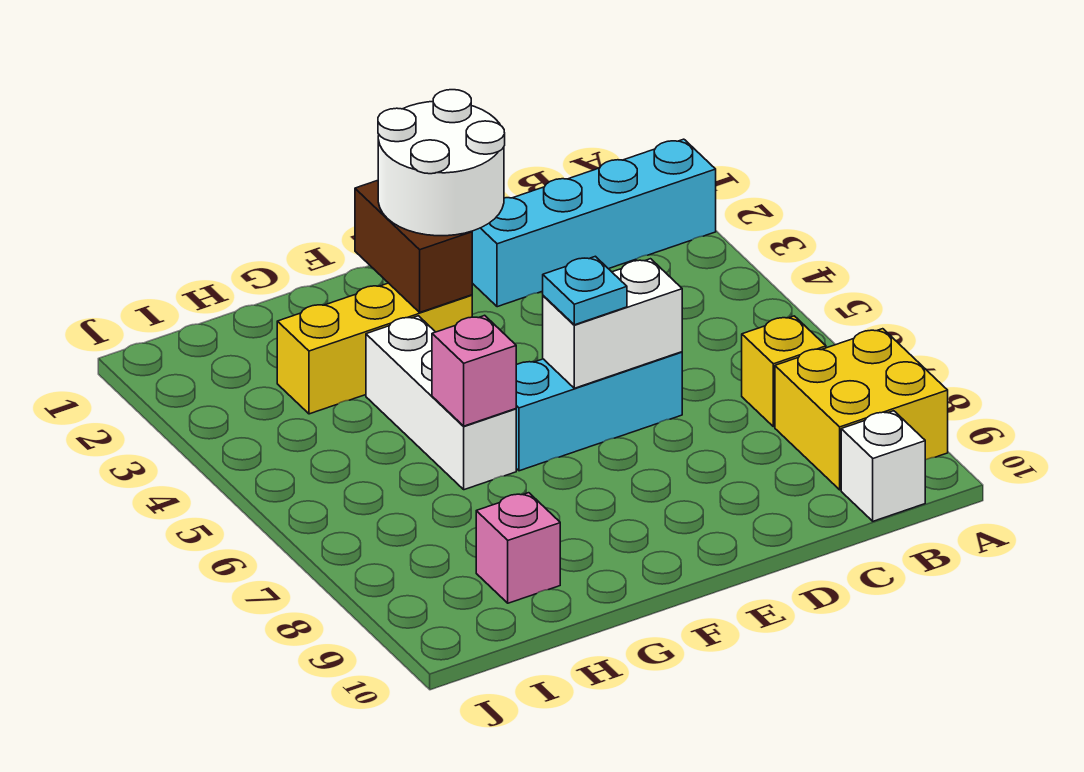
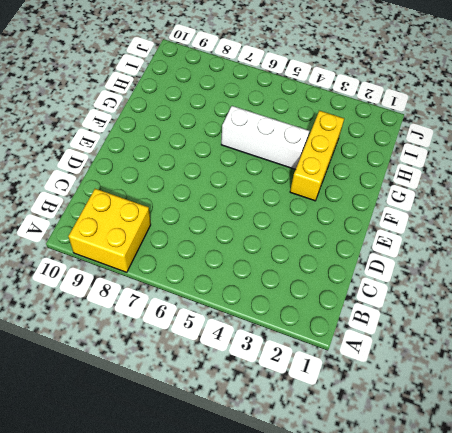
none -> cyan 1x4 brick [472,139,716,307]
none -> yellow 1x1 brick [742,316,826,427]
none -> white 1x1 brick [841,411,925,521]

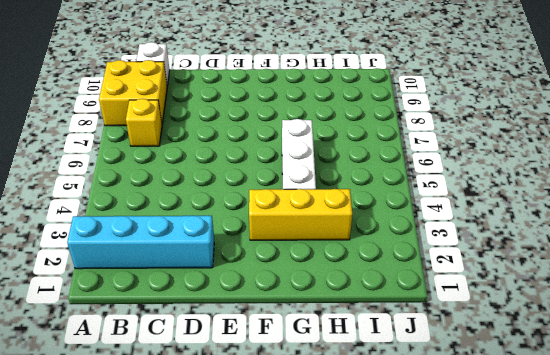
none -> cyan 1x3 brick [516,352,682,471]
none -> pink 1x1 brick [476,493,560,603]
none -> white 1x2 brick [543,259,682,388]

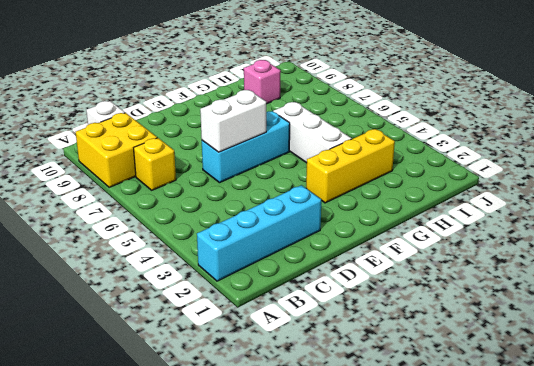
none -> brown 1x2 brick [355,180,472,312]
none -> pink 1x1 brick [432,315,516,426]
none -> white 2x2 round brick [378,90,505,236]

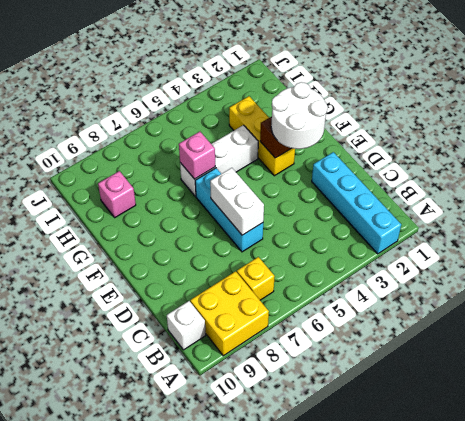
none -> cyan 1x1 plate [543,256,627,325]

